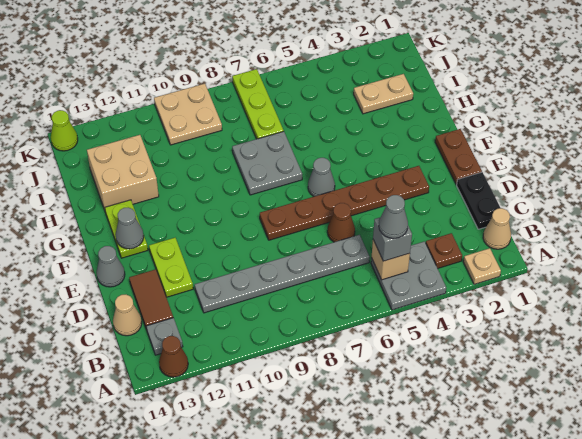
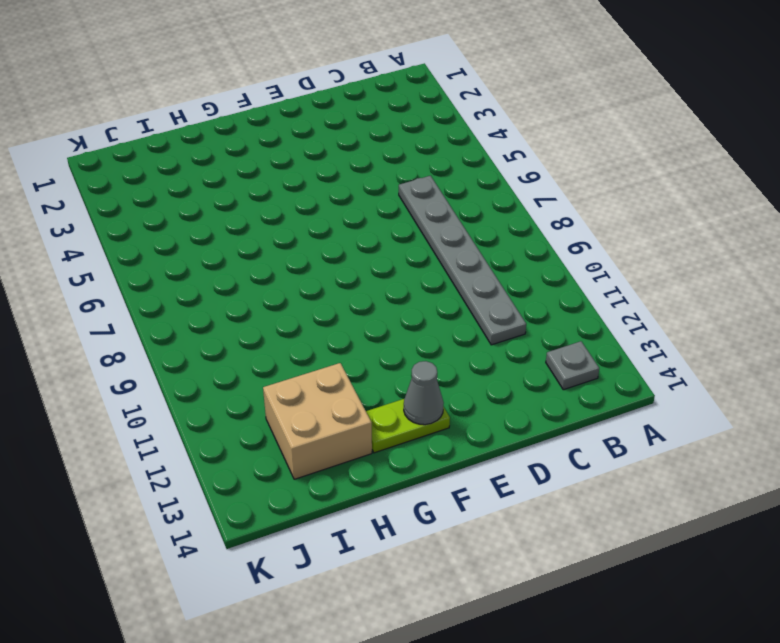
none -> tan 1x1 plate [463,248,501,284]
none -> grey 2x2 plate [371,241,446,310]
none -> brown 1x1 cone [159,336,188,377]

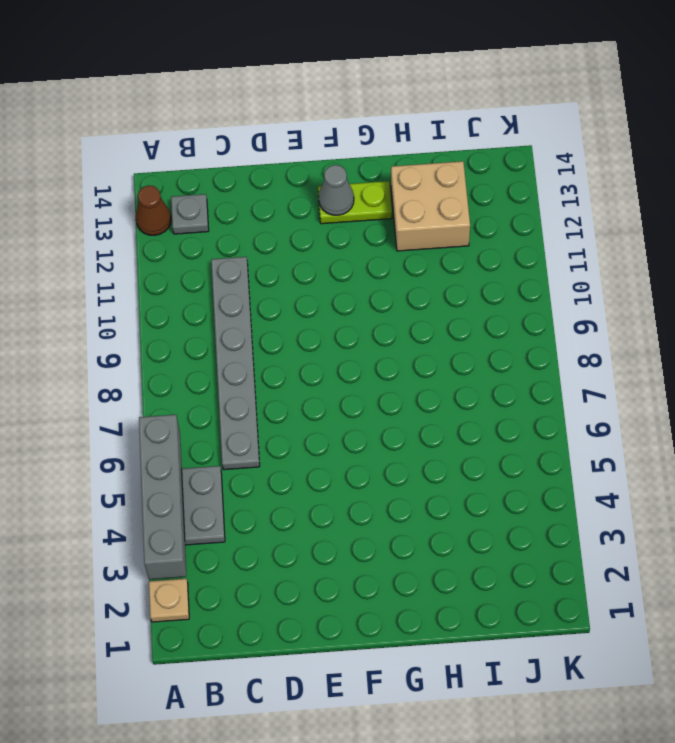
grey 1x4 brick [139,415,186,579] -> none
none -> tan 1x1 cone [483,208,511,249]
none -> brown 1x1 plate [426,233,462,269]
none -> black 1x2 plate [457,172,500,229]

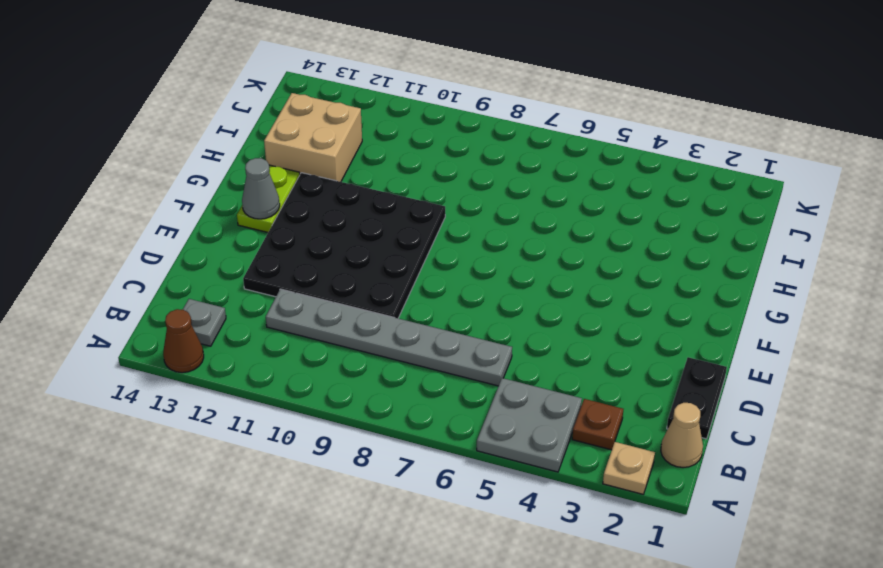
black 4x4 plate [243,173,445,318] -> lime 1x2 plate [149,238,193,297]
none -> brown 1x2 tile [129,269,173,329]
none -> tan 1x1 cone [113,295,142,336]
none -> brown 1x1 cone [327,203,355,242]

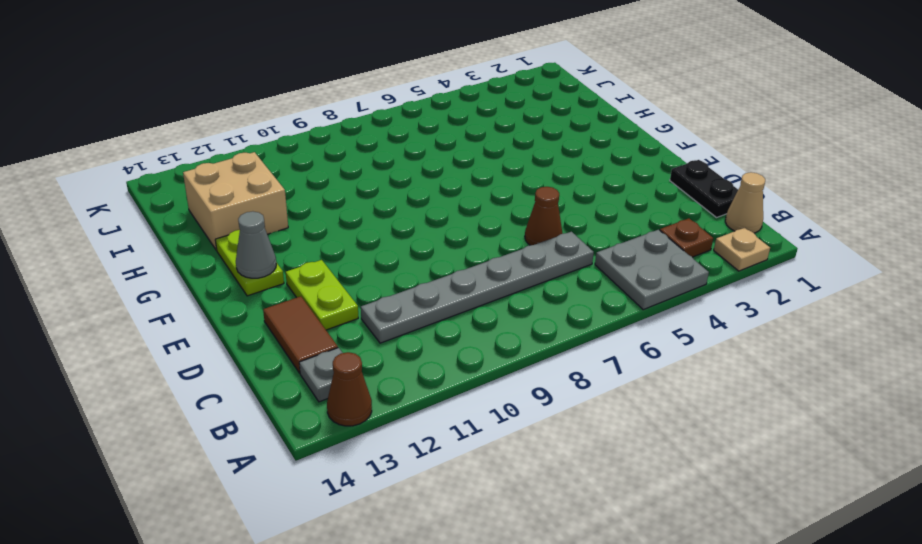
none -> tan 1x1 cone [113,295,142,336]
none -> brown 1x2 plate [435,129,482,184]
none -> brown 1x6 plate [260,166,429,240]

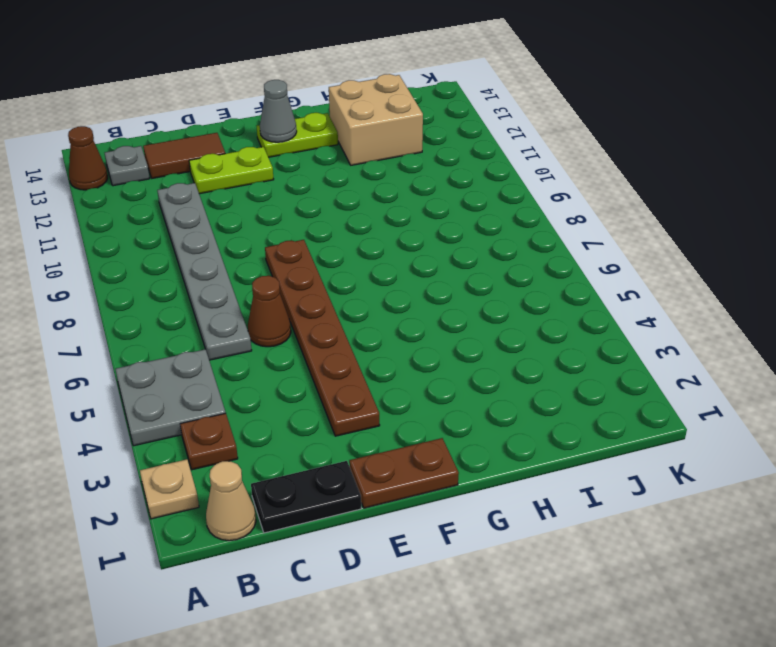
none -> tan 1x1 cone [113,295,142,336]
none -> grey 1x1 cone [96,246,125,287]
none -> grey 1x1 cone [308,158,335,196]

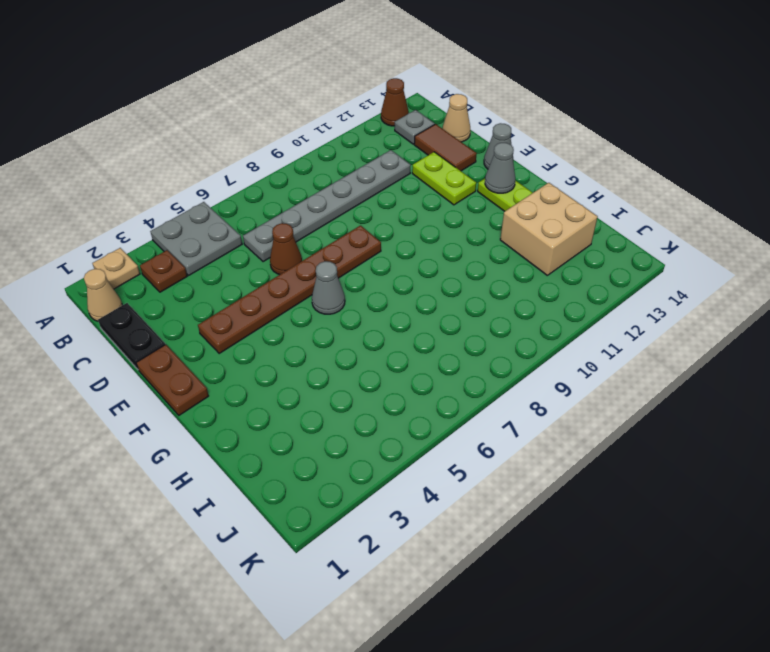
none -> grey 2x2 plate [232,131,302,195]
none -> tan 1x2 plate [354,74,413,114]
none -> lime 1x3 plate [232,69,284,139]

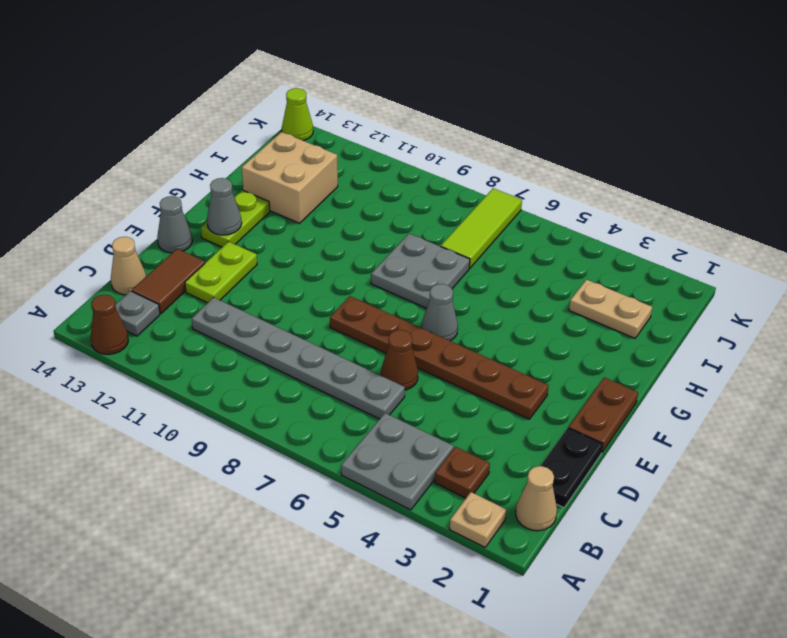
lime 1x3 tile [441,188,522,268] -> lime 1x3 plate [232,69,284,139]
none -> tan 2x2 plate [154,84,222,145]
none -> tan 1x1 brick [372,240,410,280]
none -> grey 1x1 brick [373,218,412,261]

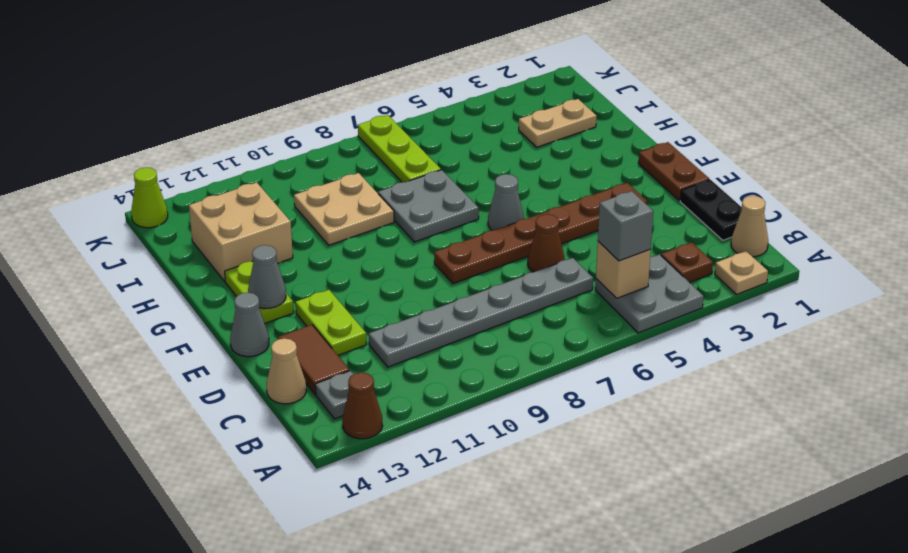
tan 2x2 plate [294,173,394,245] -> tan 2x2 plate moved to [154,84,222,145]
none -> grey 1x1 cone [379,195,408,238]

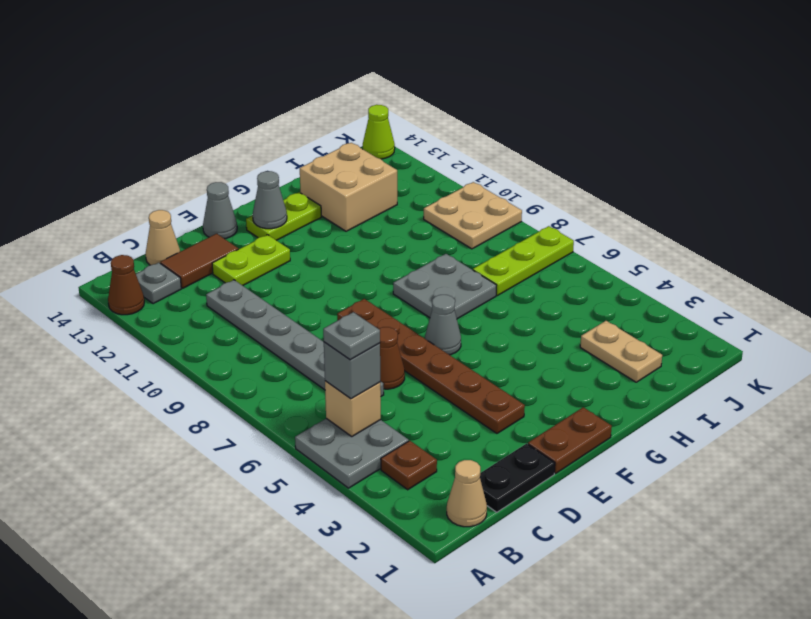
grey 1x1 plate [323,312,380,360] -> grey 1x1 cone [379,195,408,238]
none -> tan 1x1 plate [463,248,501,284]

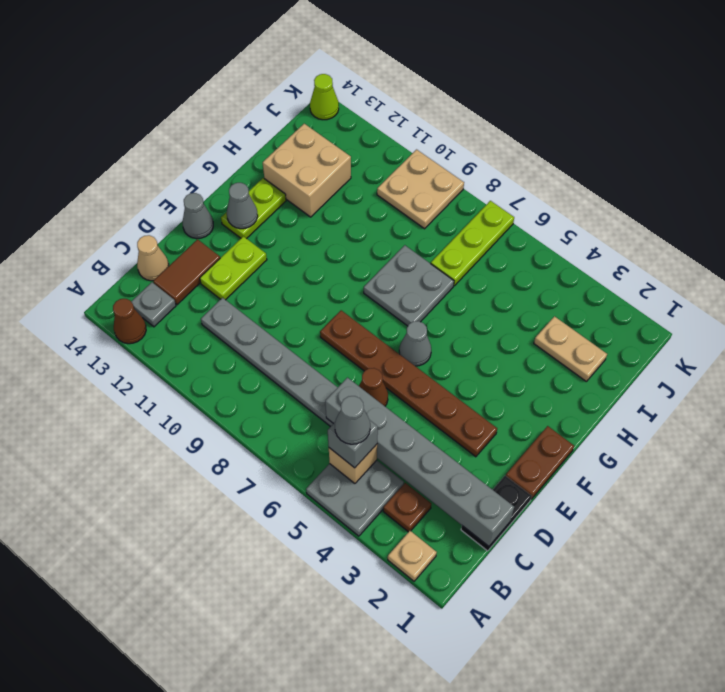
grey 1x6 brick [325,378,514,546] -> none
none -> tan 1x1 cone [483,208,511,249]

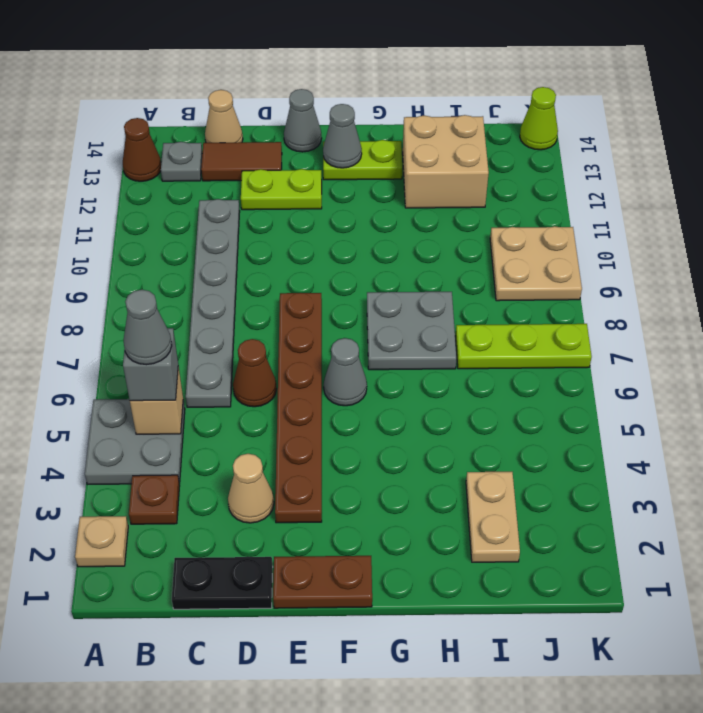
tan 1x1 cone [228,454,274,523] -> tan 1x1 cone moved to [483,208,511,249]

